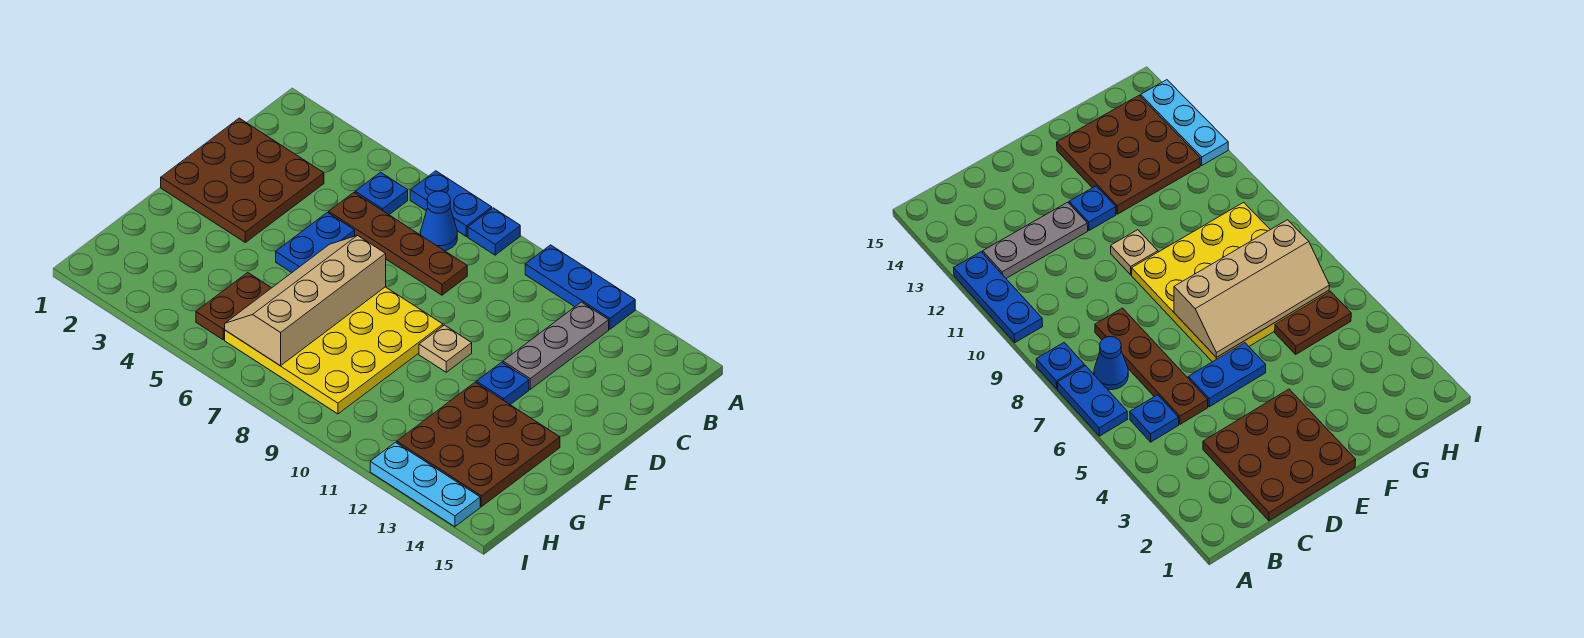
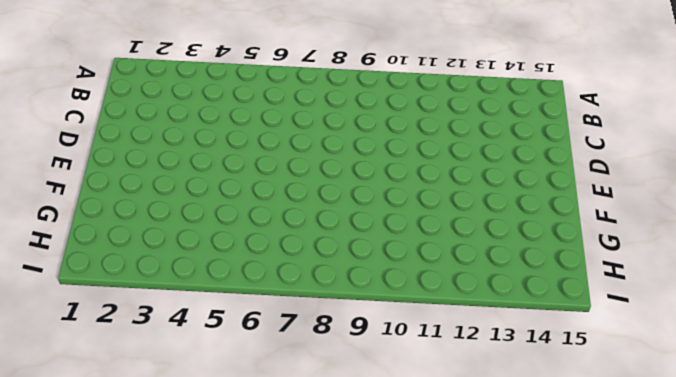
none -> blue 1x2 plate [410,171,492,237]
none -> blue 1x1 plate [468,208,520,255]
none -> blue 1x3 plate [525,245,635,329]

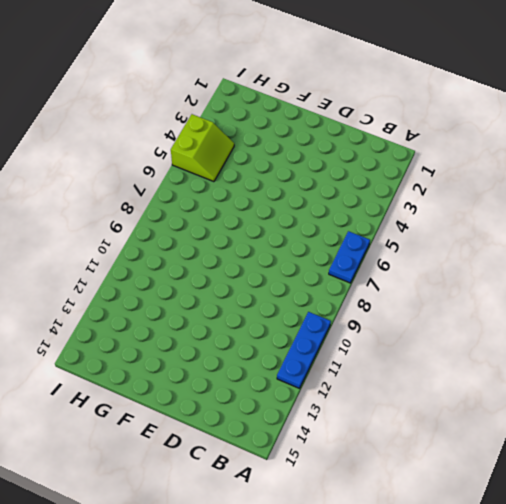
lime 2x2 slope [171,114,234,182] -> brown 1x2 plate [196,273,271,340]
none -> blue 1x1 plate [468,208,520,255]
none -> blue 1x1 plate [355,172,408,215]
none -> blue 1x1 cone [420,191,457,251]

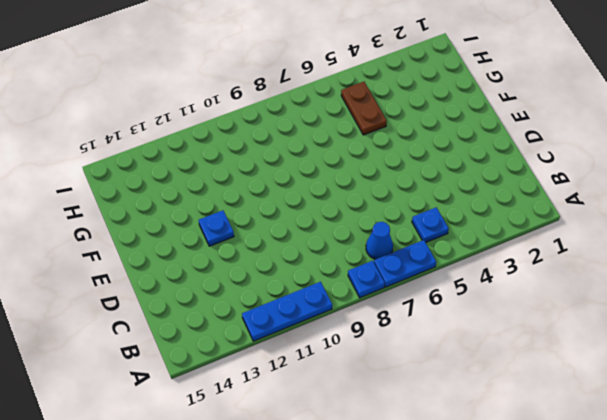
none -> grey 1x3 plate [503,302,609,389]
none -> brown 3x3 plate [161,118,324,243]
none -> brown 1x4 plate [329,193,467,295]

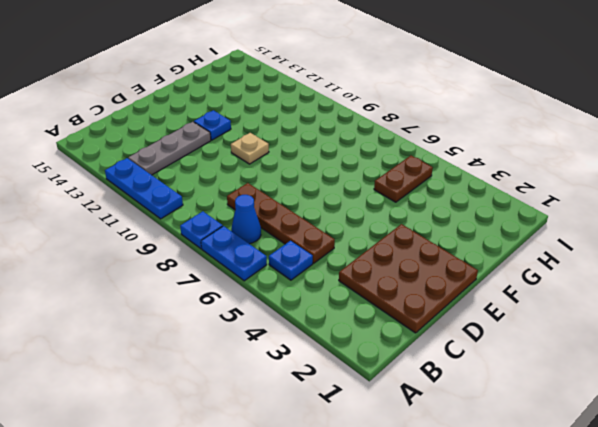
none -> blue 1x2 plate [276,212,355,273]
none -> yellow 4x4 plate [225,287,443,414]
none -> brown 3x3 plate [397,382,560,507]

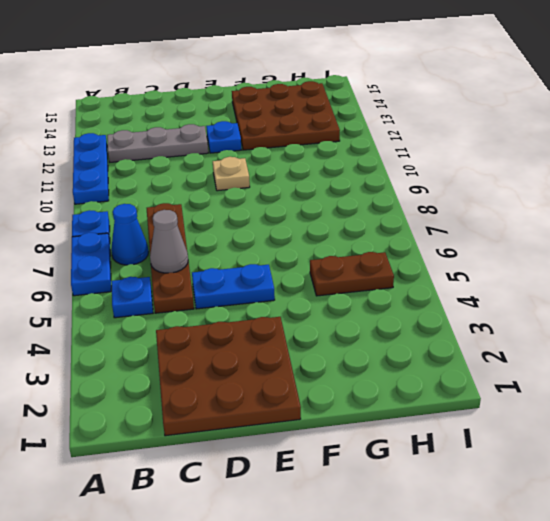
grey 1x1 cone [150,210,188,273] -> none
none -> yellow 4x4 plate [225,287,443,414]
none -> cyan 1x3 plate [370,442,480,527]
none -> tan 2x4 slope [225,235,386,366]

